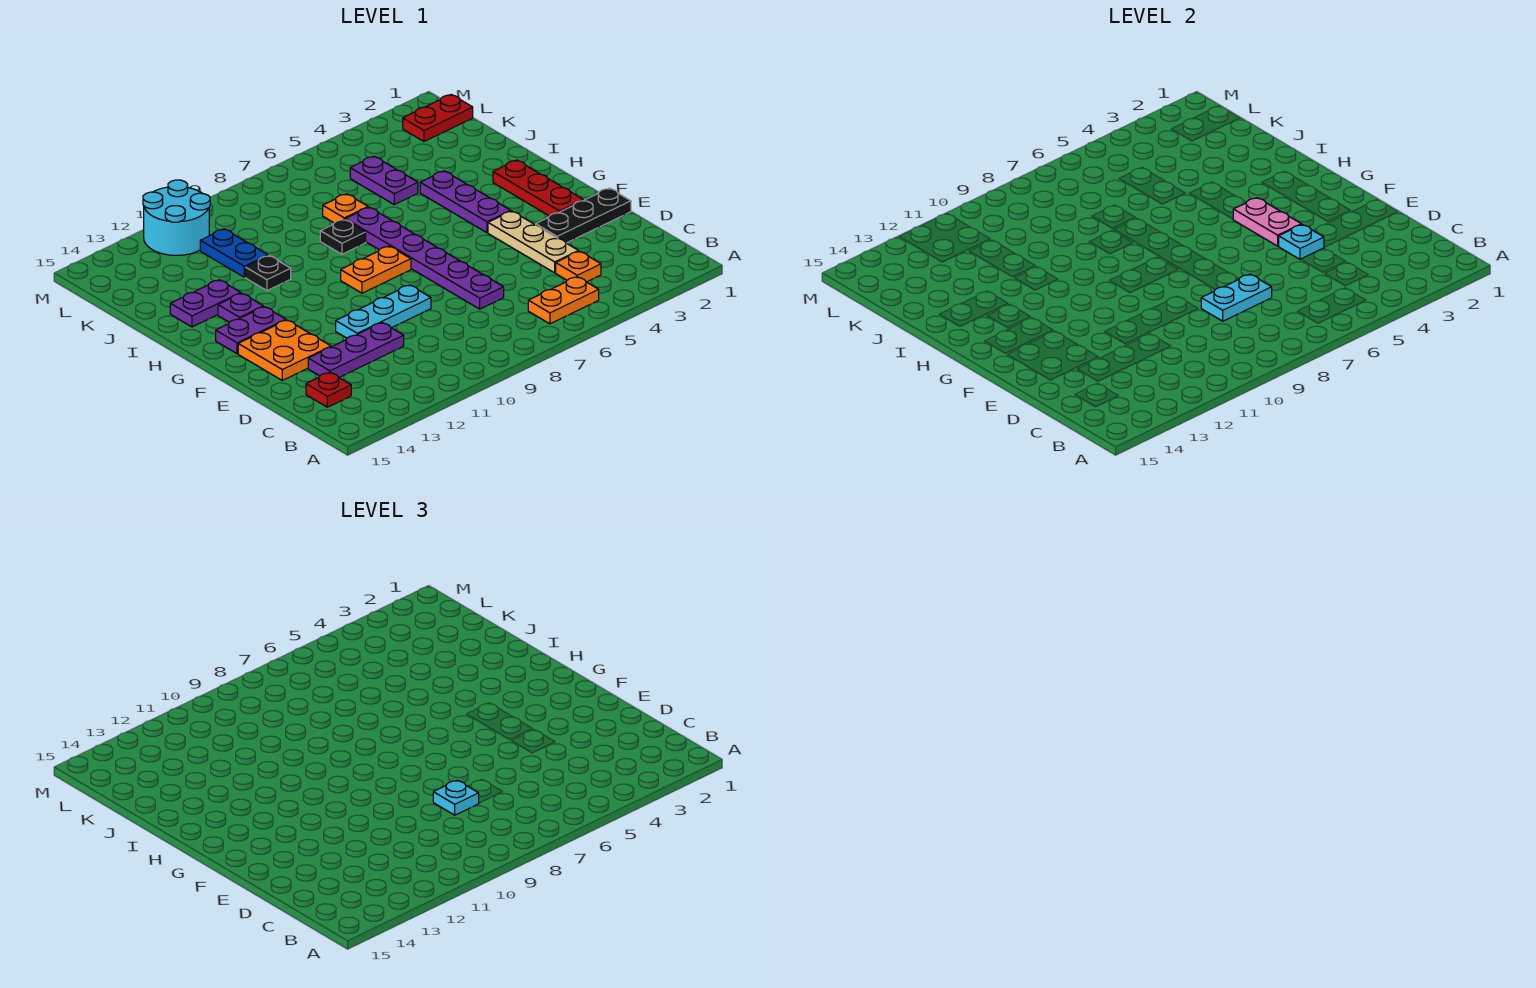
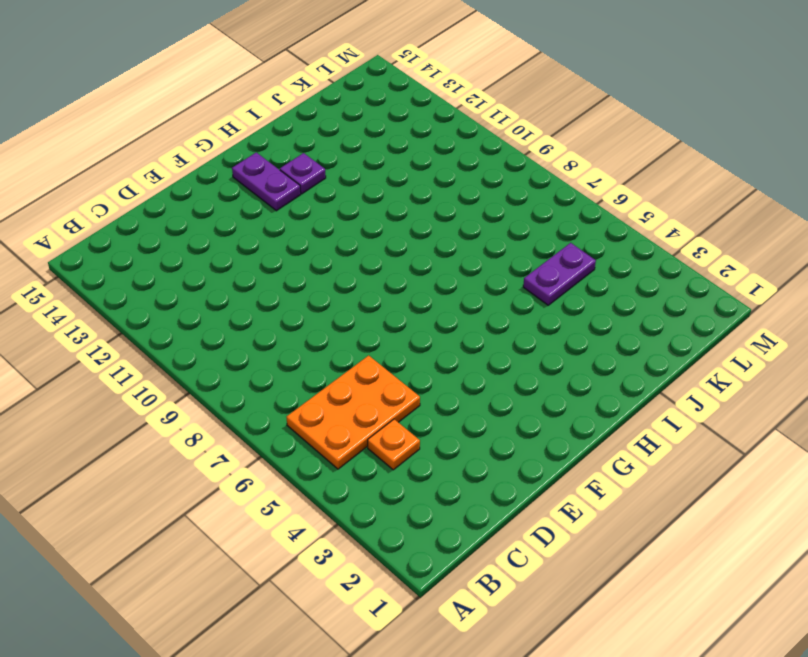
orange 2x3 plate [287,355,420,469] -> orange 1x2 plate [528,277,599,324]
none -> red 1x1 plate [306,372,351,407]
none -> tan 1x3 plate [488,211,579,273]
none -> purple 1x6 plate [345,207,504,309]

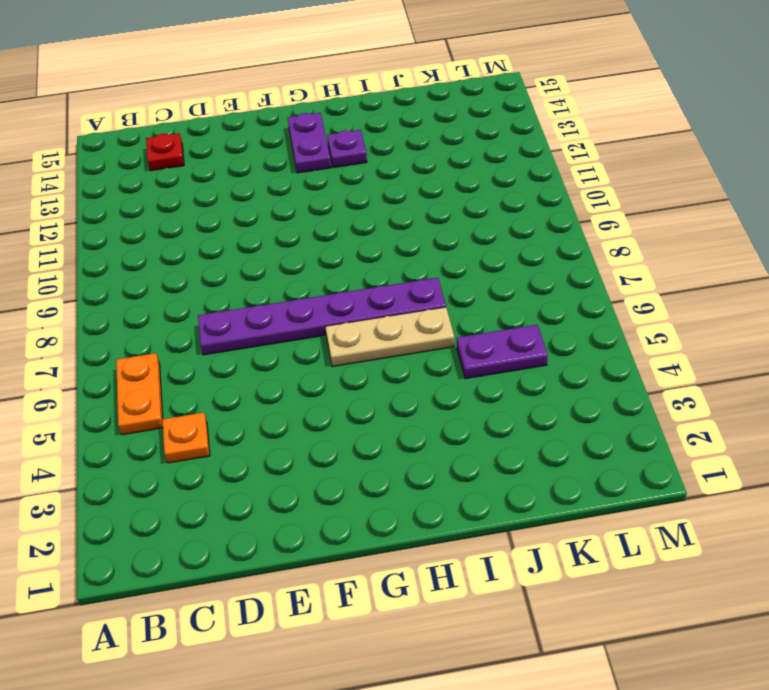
tan 1x3 plate [325,307,454,367] -> tan 1x3 plate moved to [488,211,579,273]
none -> purple 1x3 plate [308,323,404,377]
none -> black 1x3 plate [536,188,631,243]
none -> cyan 1x3 plate [336,285,431,338]

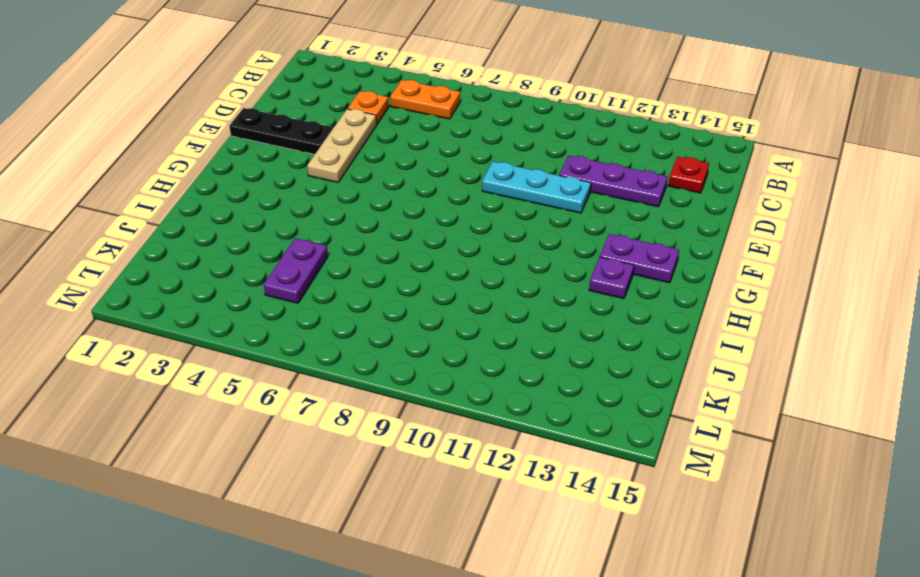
none -> purple 1x6 plate [345,207,504,309]
none -> orange 2x2 plate [238,320,331,380]
none -> red 1x3 plate [493,160,583,216]

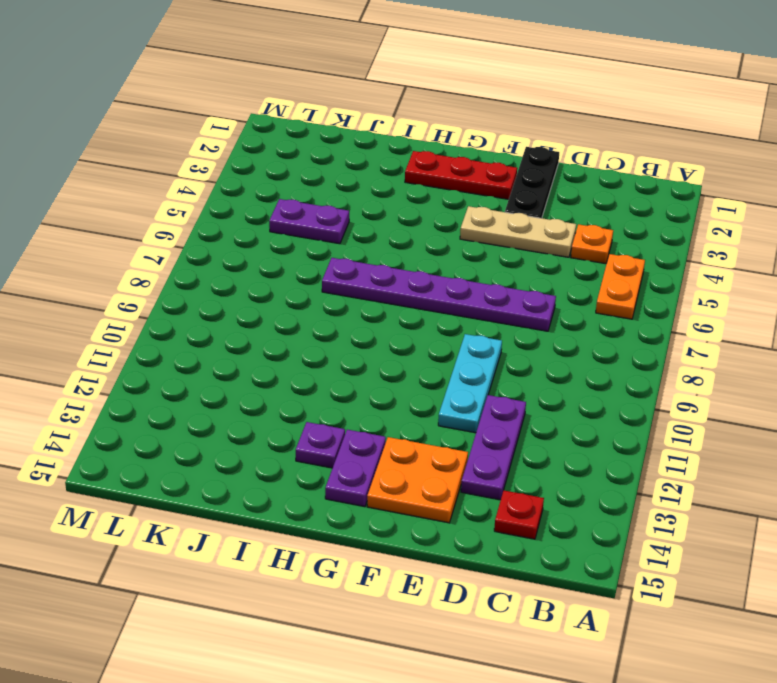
none -> purple 1x3 plate [420,171,511,233]
none -> orange 1x2 plate [341,246,411,293]
none -> black 1x1 plate [320,219,366,254]

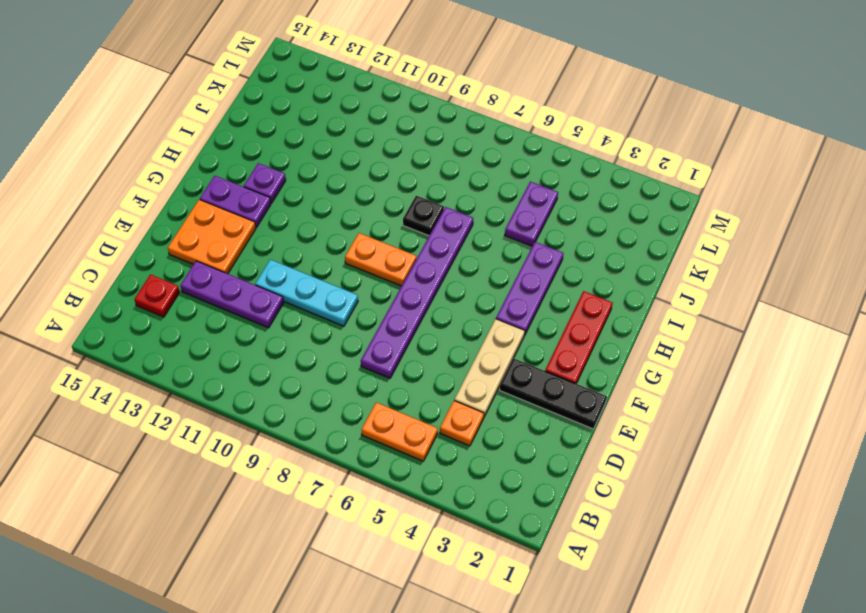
none -> black 1x1 plate [245,256,291,291]
none -> purple 1x2 plate [170,280,241,327]
none -> orange 1x1 plate [323,194,368,223]

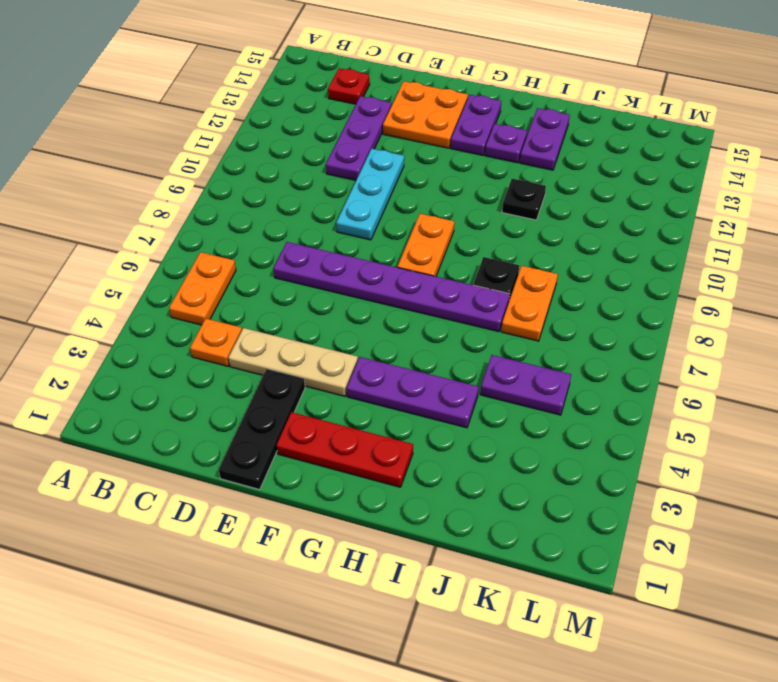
orange 1x2 plate [501,266,558,341] -> orange 1x1 plate [323,194,368,223]
none -> blue 1x2 plate [200,229,268,277]
none -> red 1x2 plate [403,94,473,142]
none -> cyan 2x2 round brick [143,180,210,255]

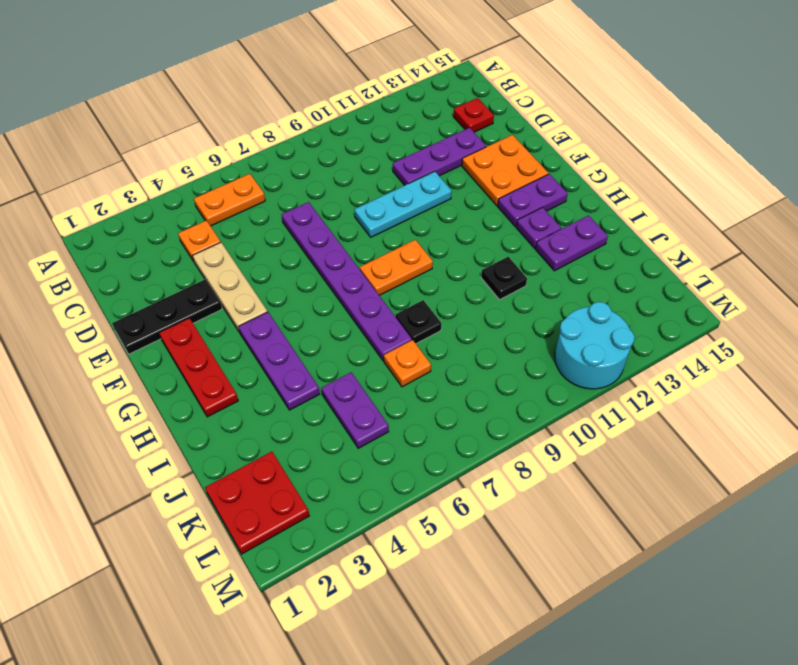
red 2x2 plate [205,452,309,554] -> red 1x2 plate [403,94,473,142]
none -> blue 1x2 plate [200,229,268,277]
none -> cyan 1x2 plate [1201,274,1272,321]
none -> cyan 1x1 plate [1279,224,1324,259]

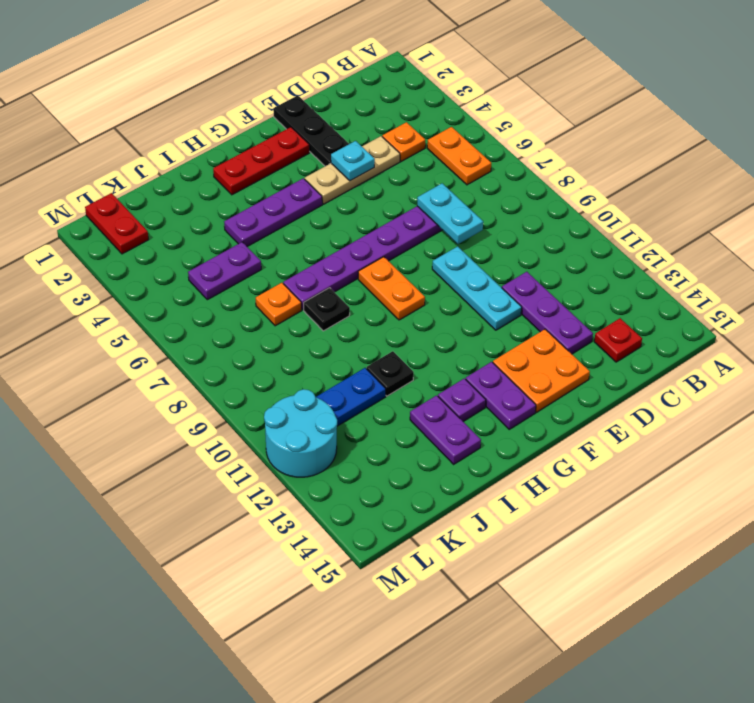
none -> pink 1x2 plate [1233,198,1301,246]
none -> cyan 1x1 plate [433,780,479,815]

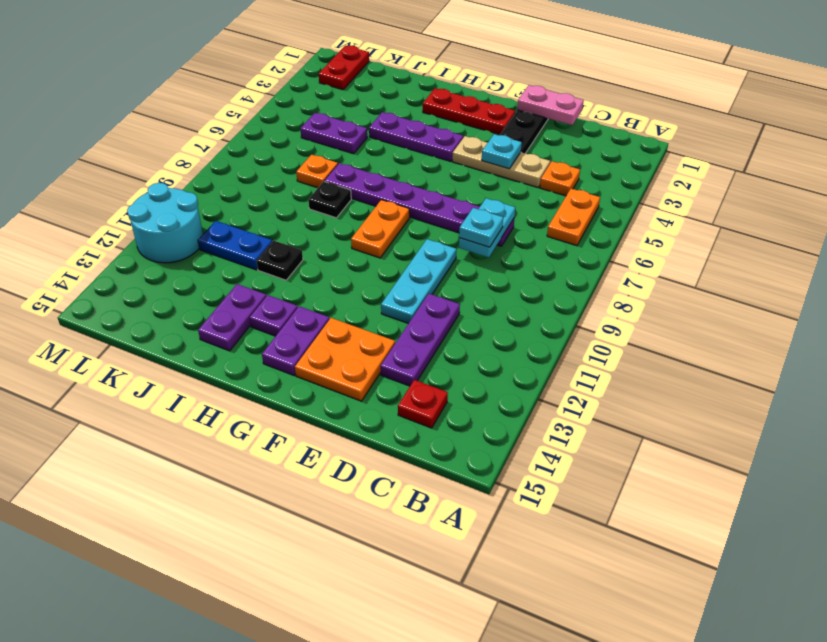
pink 1x2 plate [517,85,584,125] -> pink 1x2 plate moved to [1233,198,1301,246]

